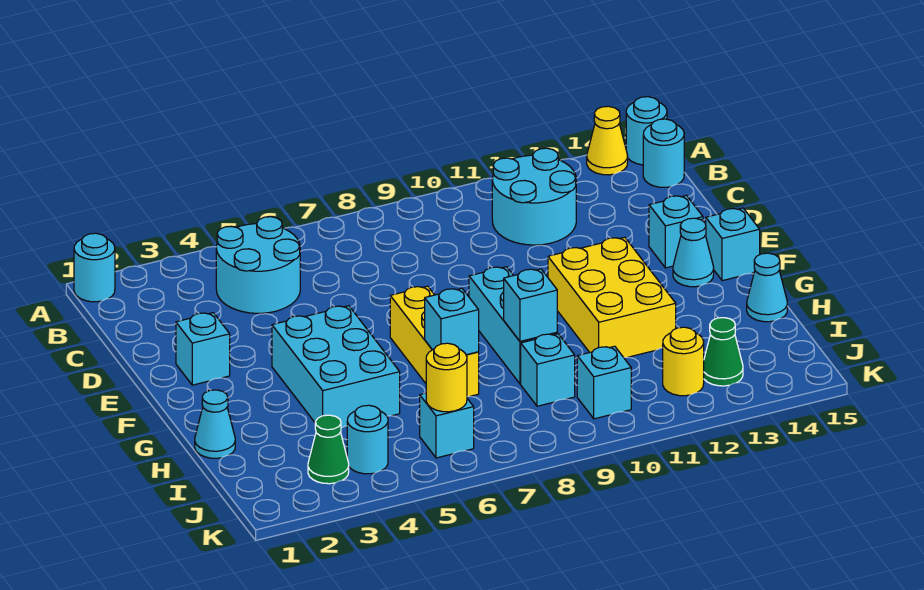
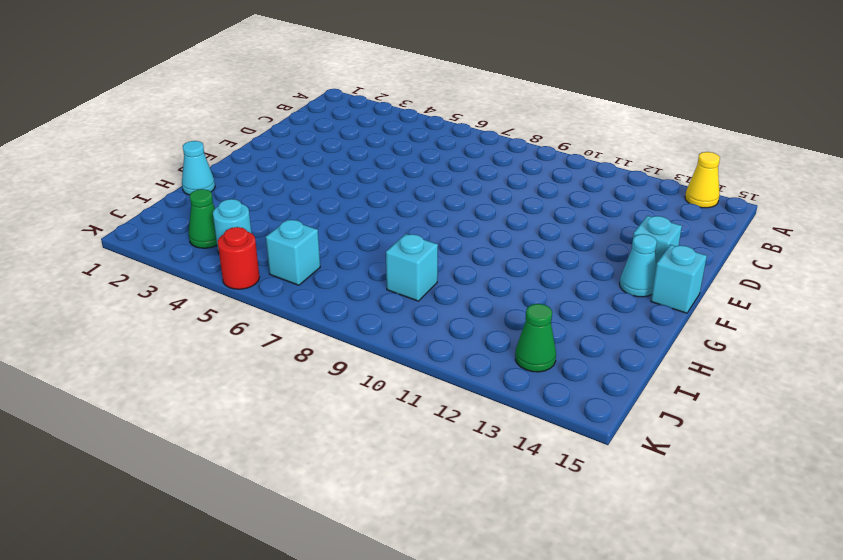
red 1x1 round brick [218,227,260,289] -> none
none -> cyan 1x1 round brick [74,233,115,302]
none -> cyan 1x1 round brick [626,97,667,165]
none -> cyan 2x2 round brick [216,217,300,313]

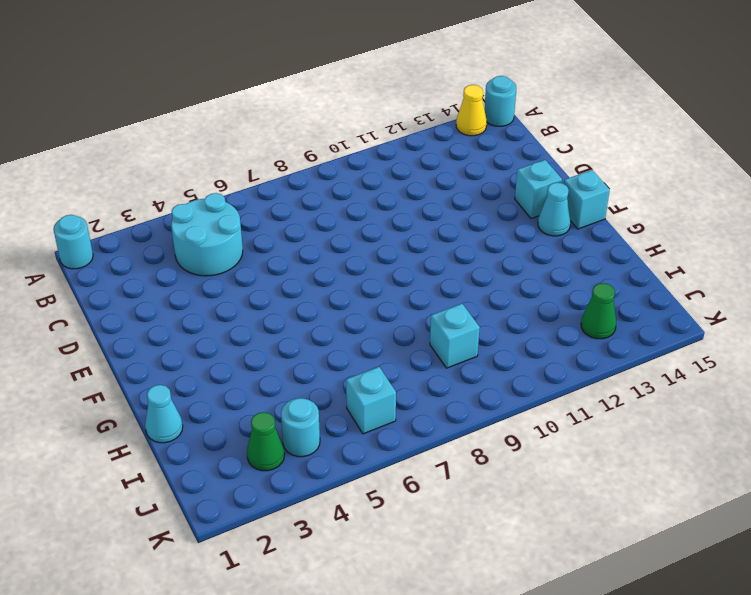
none -> cyan 2x2 round brick [492,148,576,245]
none -> cyan 1x1 round brick [643,119,684,187]
none -> cyan 1x1 brick [176,313,230,385]

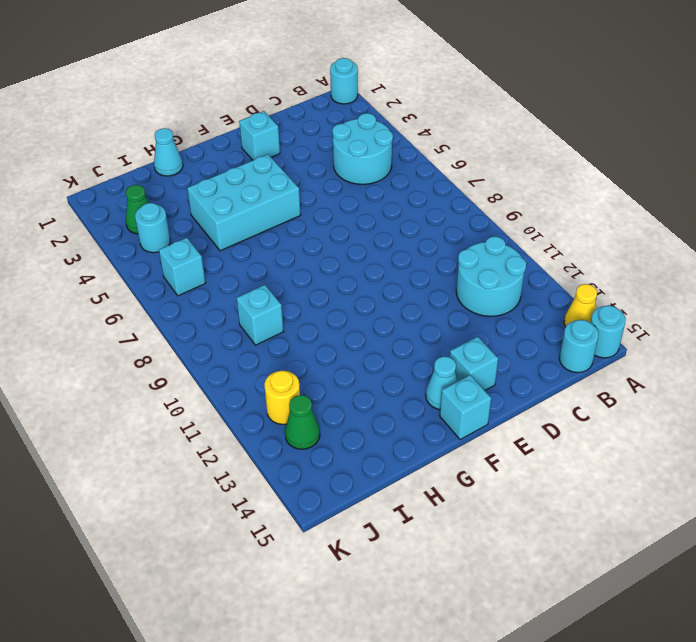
none -> yellow 1x3 brick [390,286,479,396]
none -> cyan 1x3 brick [469,267,557,384]
none -> yellow 2x3 brick [548,237,676,357]

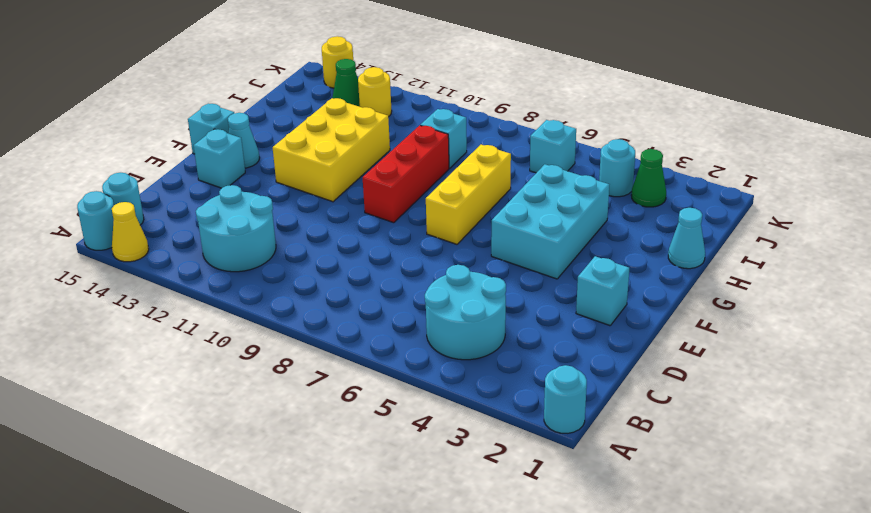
red 1x3 brick [363,125,449,223] -> cyan 1x3 brick [469,267,557,384]
yellow 1x1 round brick [322,36,353,88] -> yellow 1x1 round brick moved to [426,343,467,412]
none -> cyan 1x1 cone [747,253,787,322]
none -> cyan 1x1 brick [577,346,631,419]
none -> cyan 1x1 brick [425,288,479,355]

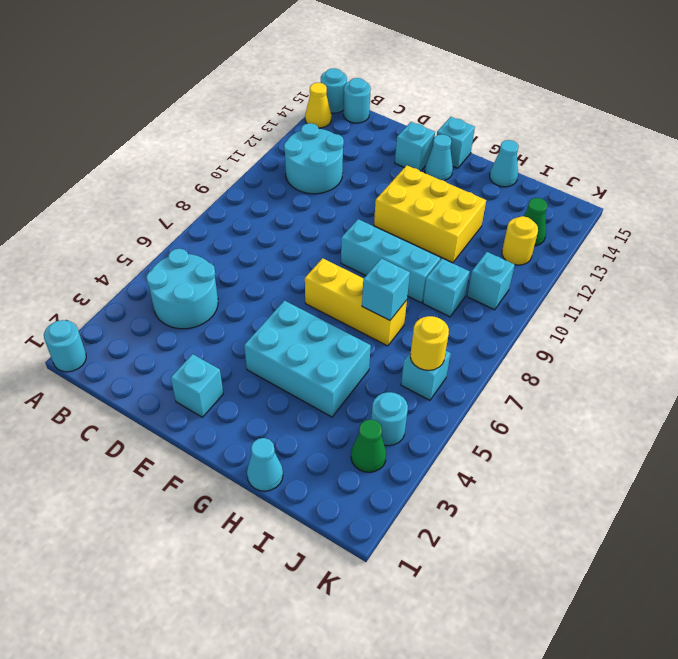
none -> cyan 1x1 brick [504,269,557,341]

